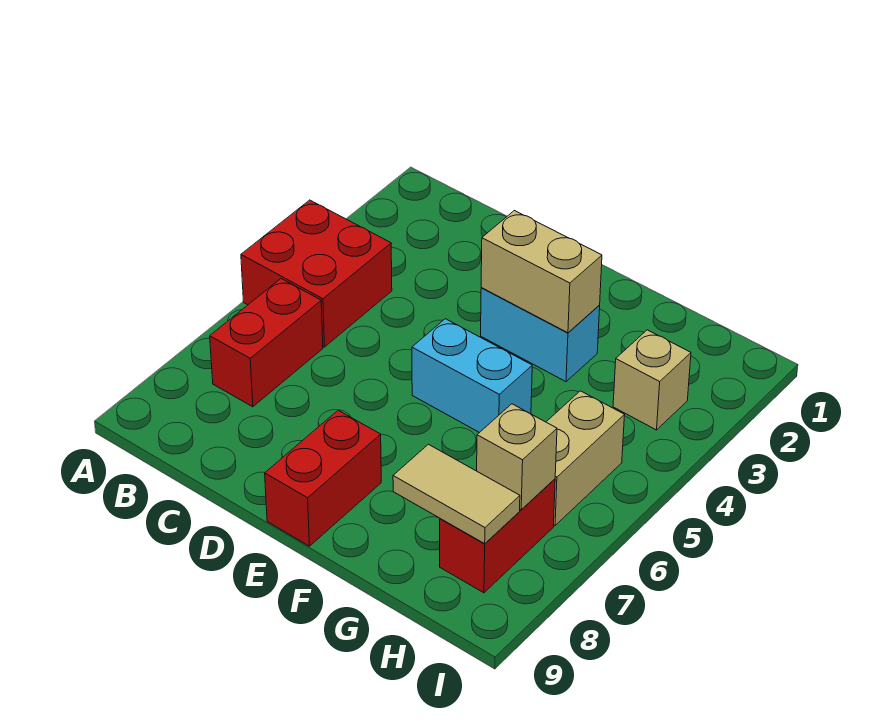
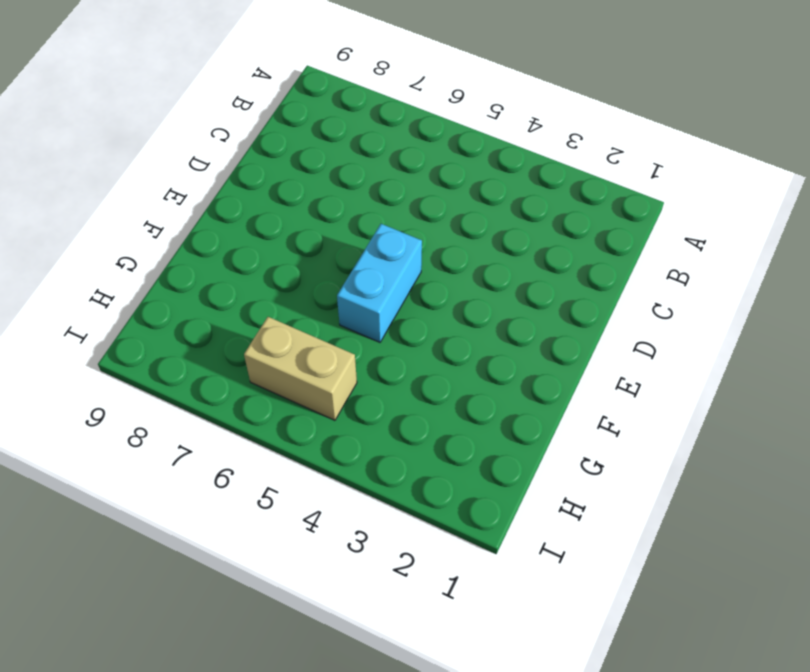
none -> red 2x2 brick [241,200,392,347]
none -> red 1x2 brick [210,279,323,407]

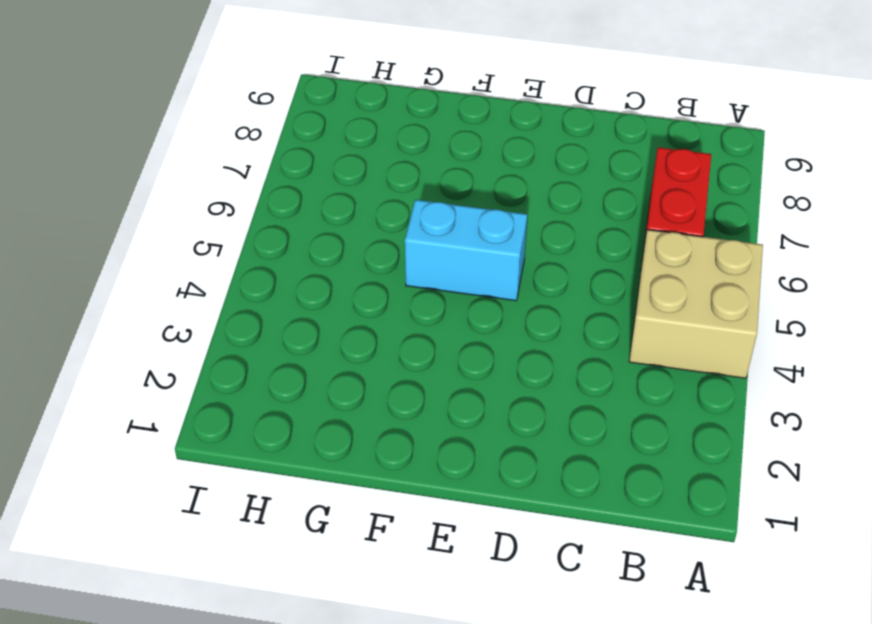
tan 2x2 brick [629,230,763,378] -> red 2x2 brick [241,200,392,347]
none -> cyan 1x2 brick [481,288,600,382]
none -> red 1x2 brick [265,410,381,546]

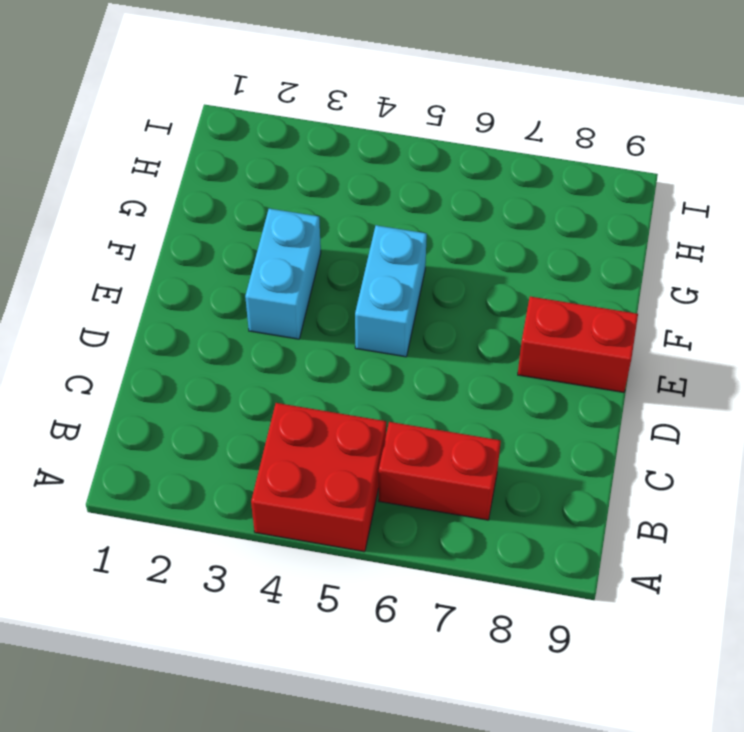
none -> tan 1x1 brick [613,330,691,430]
none -> tan 1x2 brick [547,391,625,525]

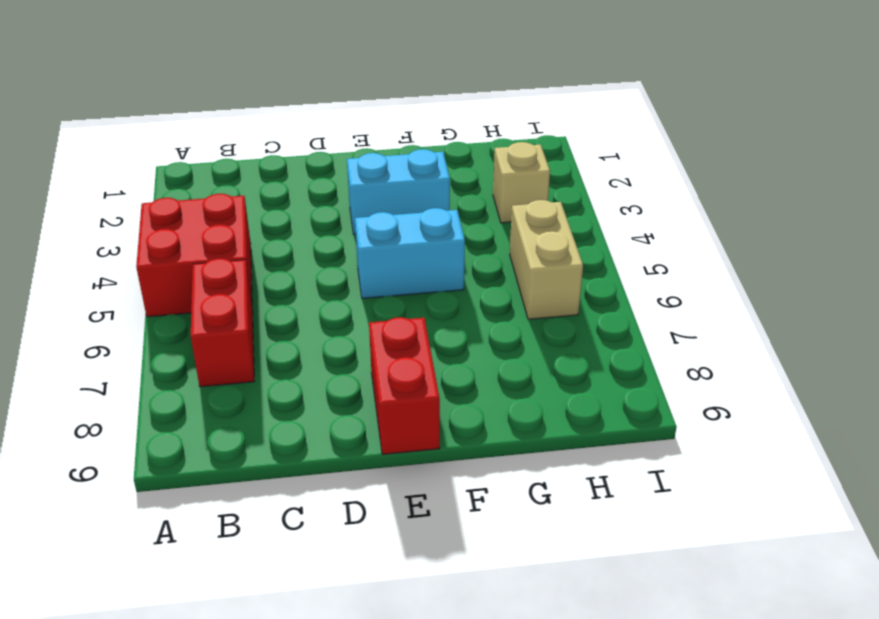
none -> red 1x2 brick [440,479,555,593]
none -> tan 1x2 brick [481,211,602,333]

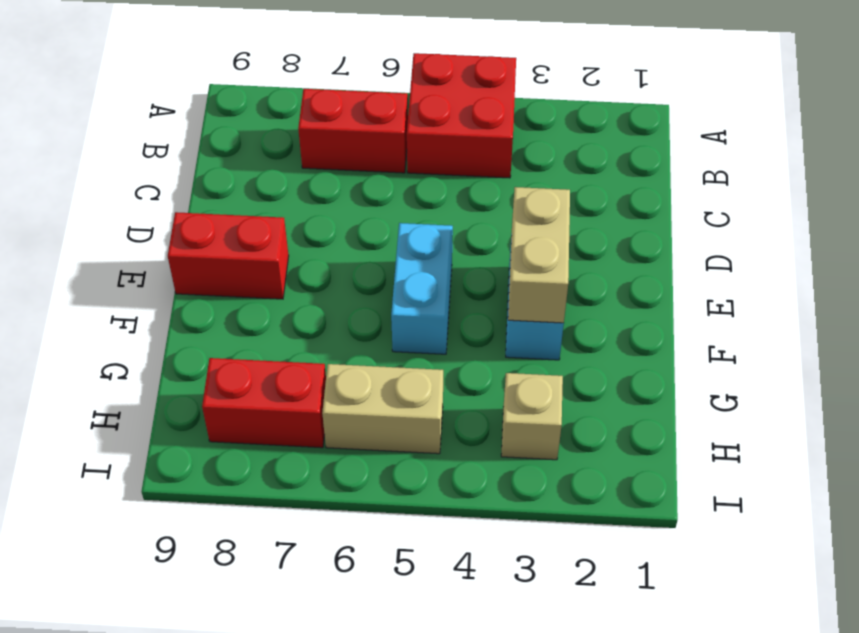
none -> tan 1x2 tile [393,444,520,544]
none -> tan 1x1 brick [477,404,557,510]

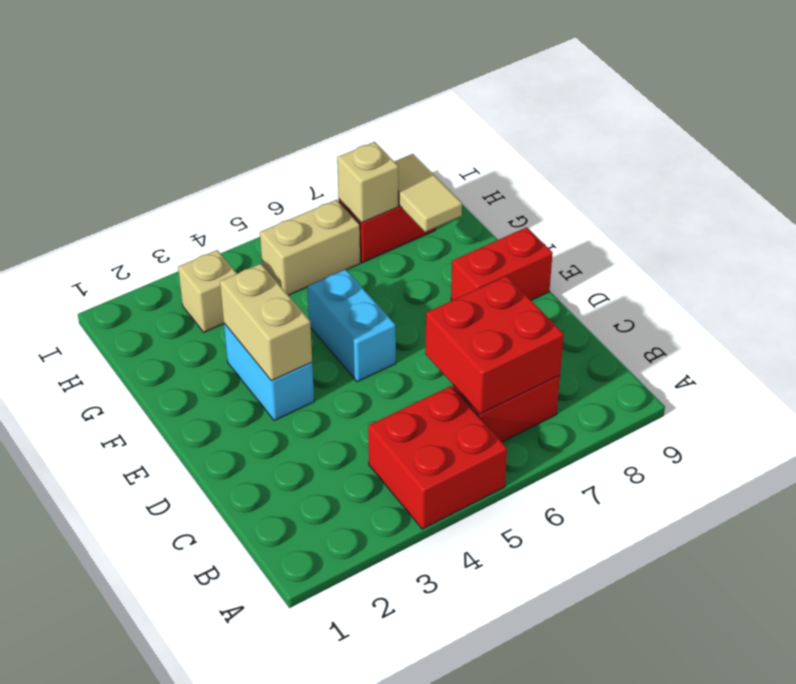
red 2x2 brick [425,276,564,414] -> none

